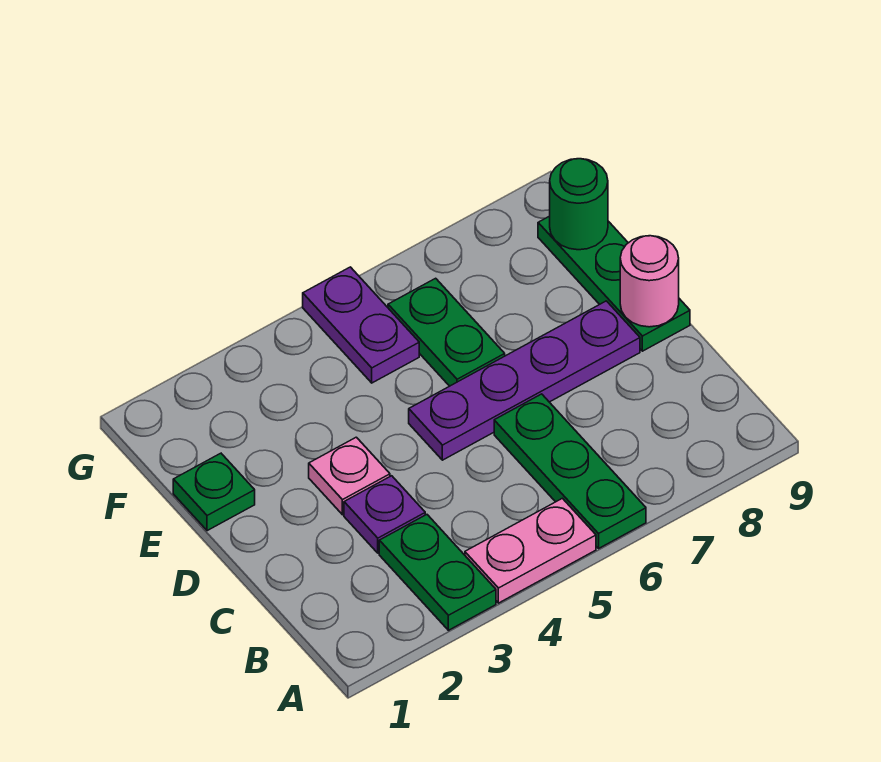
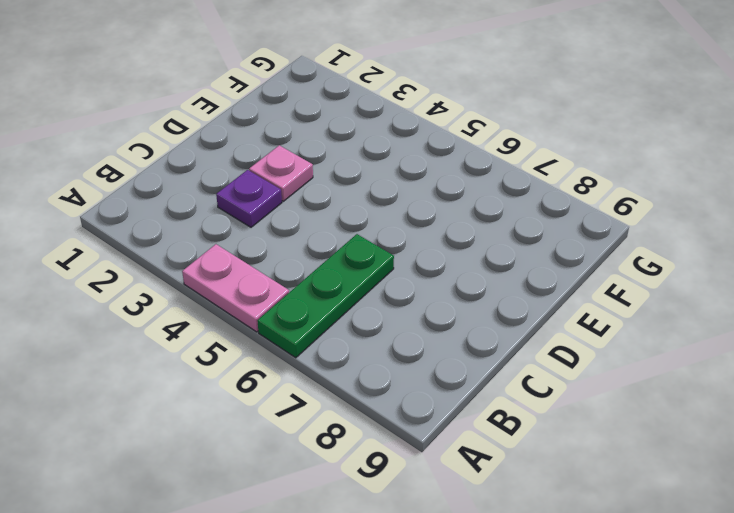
none -> green 1x2 plate [379,515,496,630]
none -> purple 1x4 plate [409,301,640,460]
none -> green 1x3 plate [538,216,690,351]

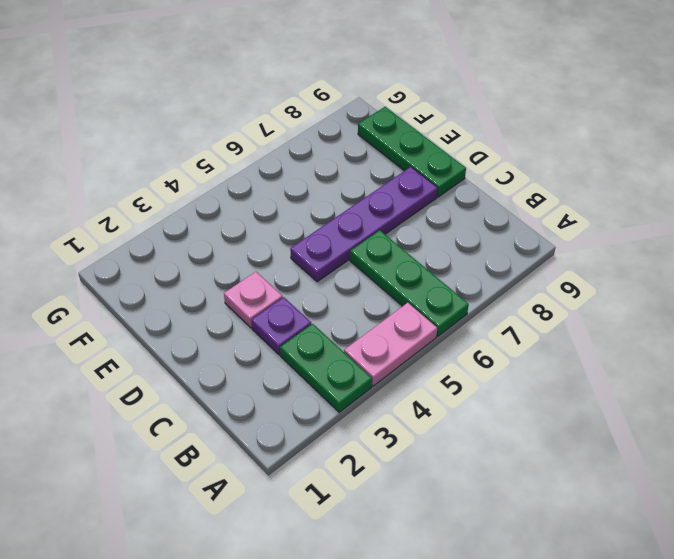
none -> green 1x1 plate [173,453,255,531]
none -> green 1x2 plate [388,278,505,386]
none -> purple 1x2 plate [303,267,419,383]

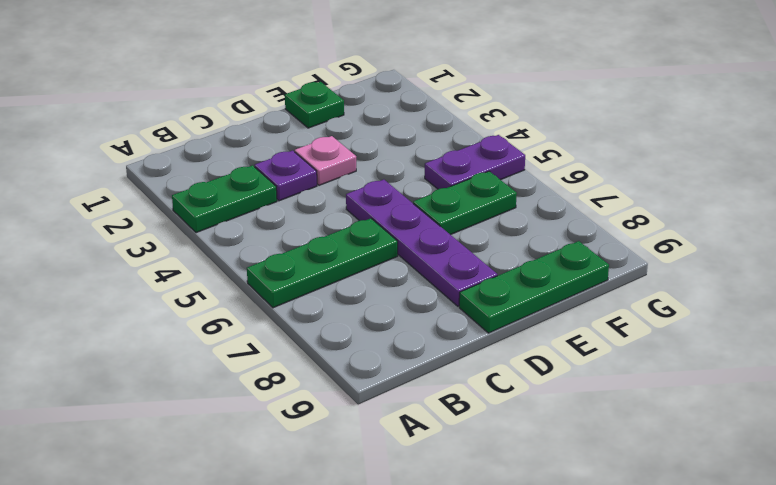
none -> pink 1x2 plate [465,498,596,603]
none -> pink 1x1 round brick [620,236,679,327]
none -> green 1x1 round brick [550,159,608,250]

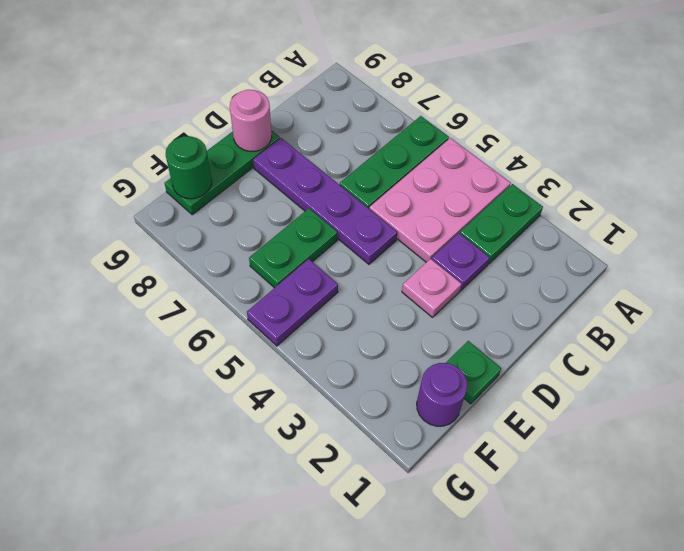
pink 2x3 plate [369,138,511,262] -> pink 1x2 plate [465,498,596,603]
purple 1x1 round brick [417,363,467,426] -> none

